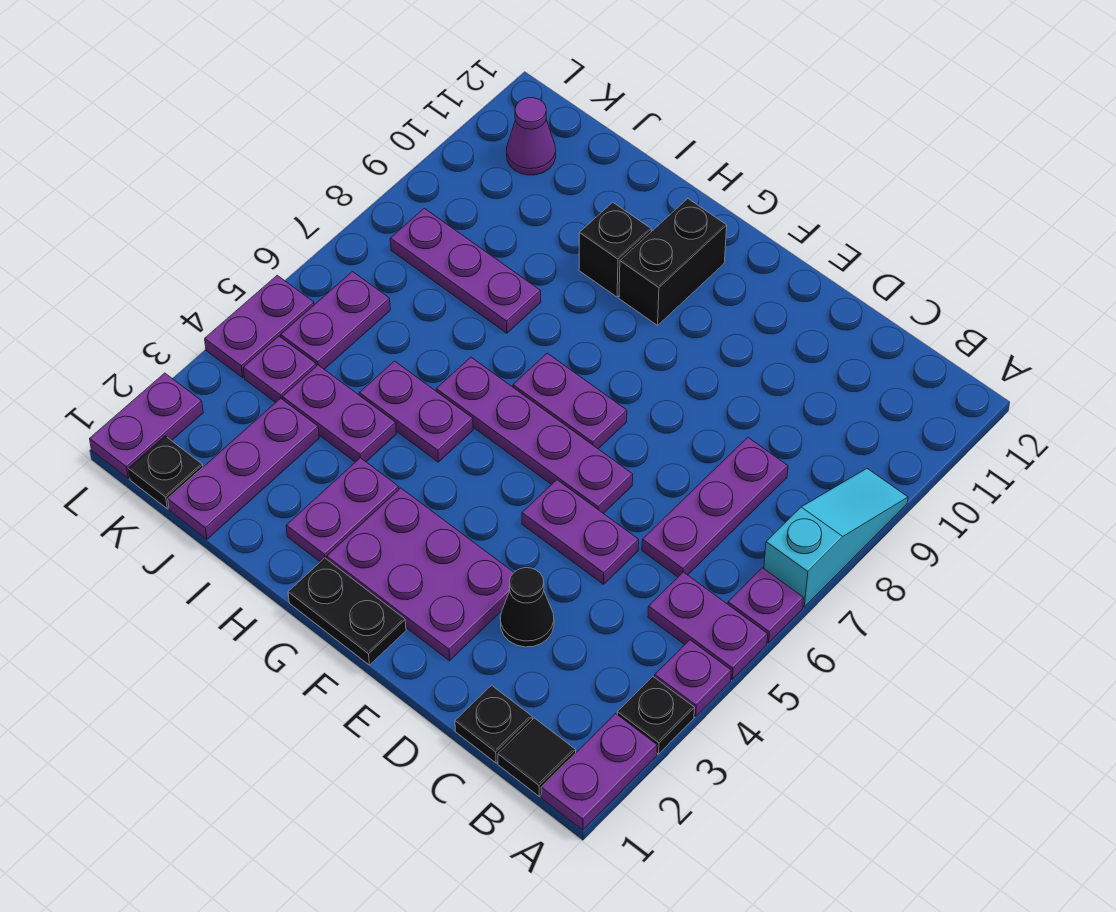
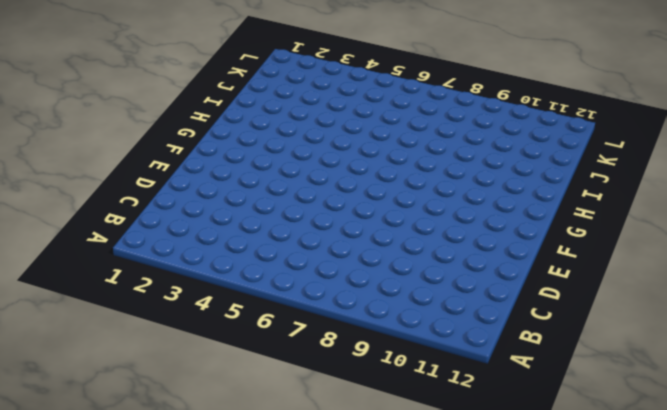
none -> purple 1x2 plate [541,714,657,830]
none -> black 1x1 plate [617,677,694,754]
none -> purple 1x1 plate [655,640,731,716]

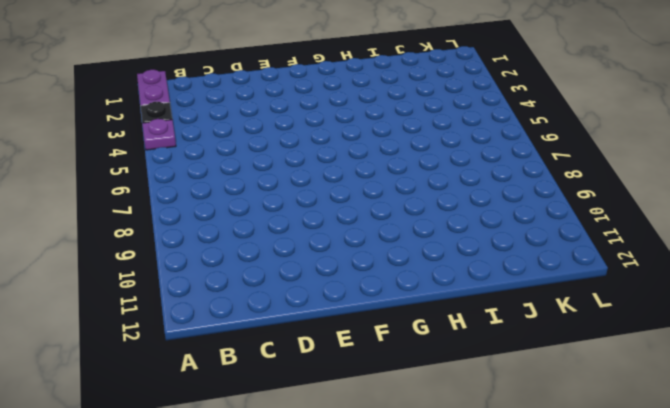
none -> purple 1x2 plate [648,572,768,679]
none -> purple 1x1 plate [728,568,804,643]
none -> cyan 1x3 slope [764,469,908,607]

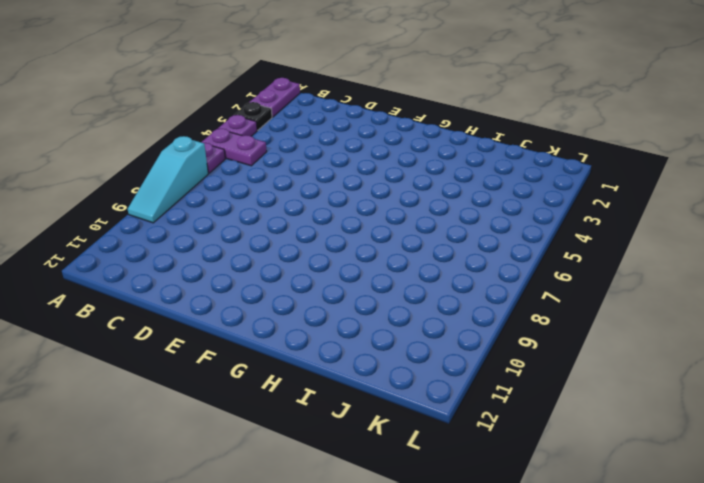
none -> black 1x1 tile [498,718,576,796]
none -> black 1x1 plate [455,685,532,763]
none -> purple 1x3 plate [642,437,788,577]

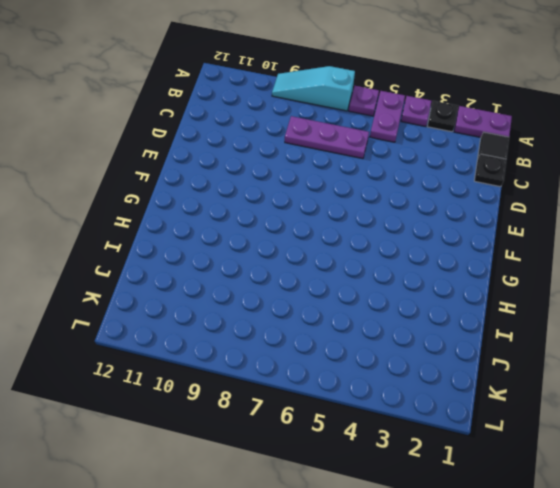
none -> black 1x1 cone [500,568,554,647]
none -> purple 1x2 plate [522,480,639,584]
none -> purple 2x3 plate [327,488,514,661]

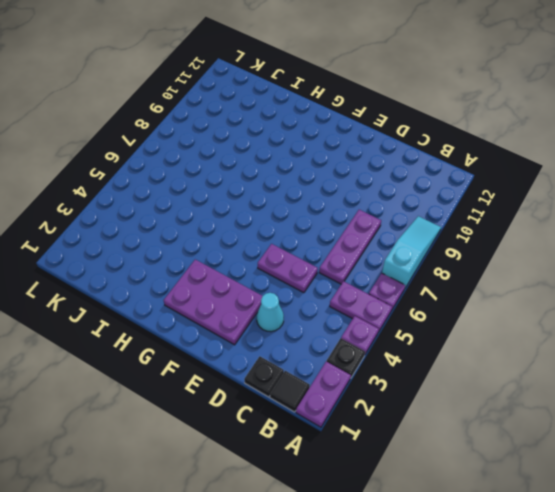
cyan 1x1 cone [257,293,284,332] -> black 1x1 cone [500,568,554,647]
none -> purple 1x4 plate [436,357,633,514]
none -> black 1x2 plate [288,558,406,665]
none -> purple 1x2 plate [513,353,627,449]

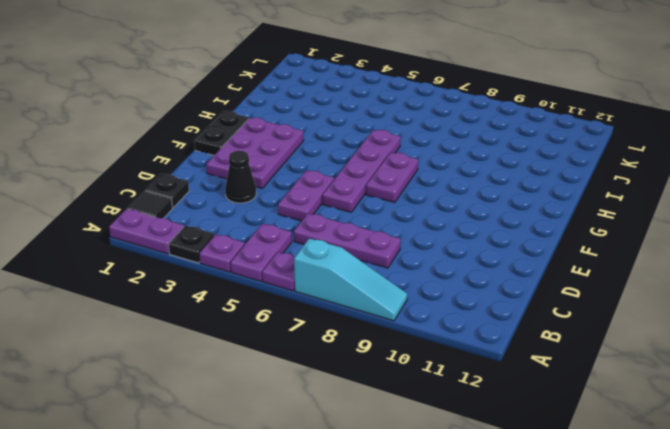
none -> black 1x2 brick [619,199,727,325]
none -> purple 1x2 plate [286,458,399,562]
none -> purple 1x2 plate [359,361,473,462]

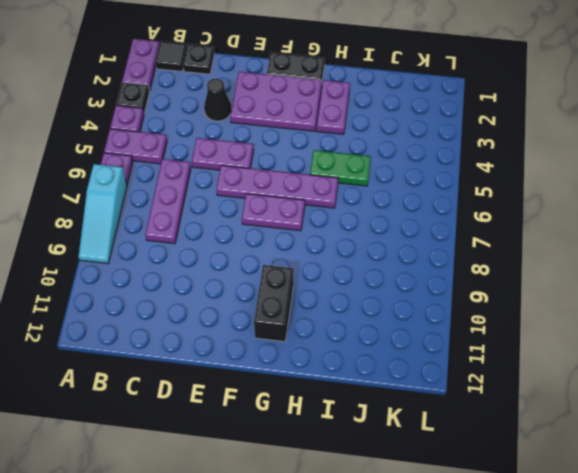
green 1x2 plate [310,150,371,186] -> purple 1x2 plate [359,361,473,462]
none -> black 1x1 brick [579,202,651,297]
none -> purple 1x2 plate [283,365,396,462]
none -> purple 1x3 plate [390,208,541,333]

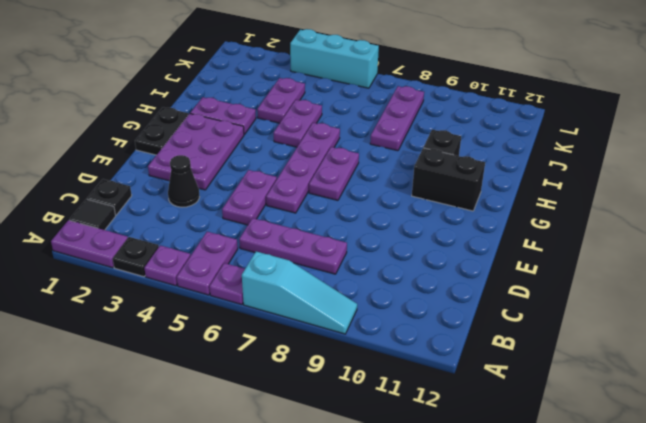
cyan 1x3 brick [290,29,379,88] -> purple 1x2 plate [205,275,314,378]
none -> purple 1x3 plate [168,398,319,539]
none -> black 1x1 plate [129,436,203,509]
none -> purple 1x1 plate [243,336,316,402]

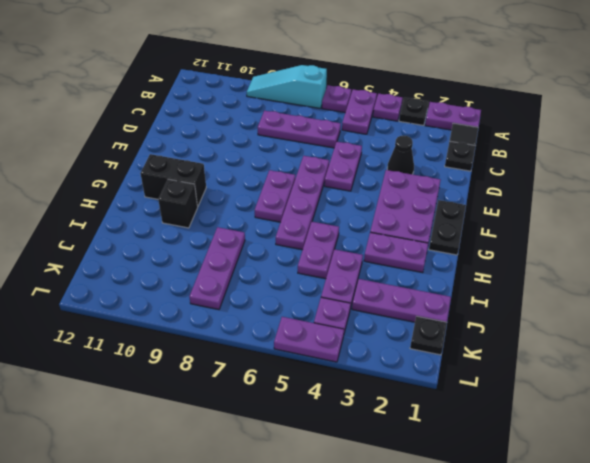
none -> purple 1x2 plate [281,272,390,369]
none -> purple 1x1 cone [507,98,556,175]
none -> purple 1x2 plate [90,373,203,478]

